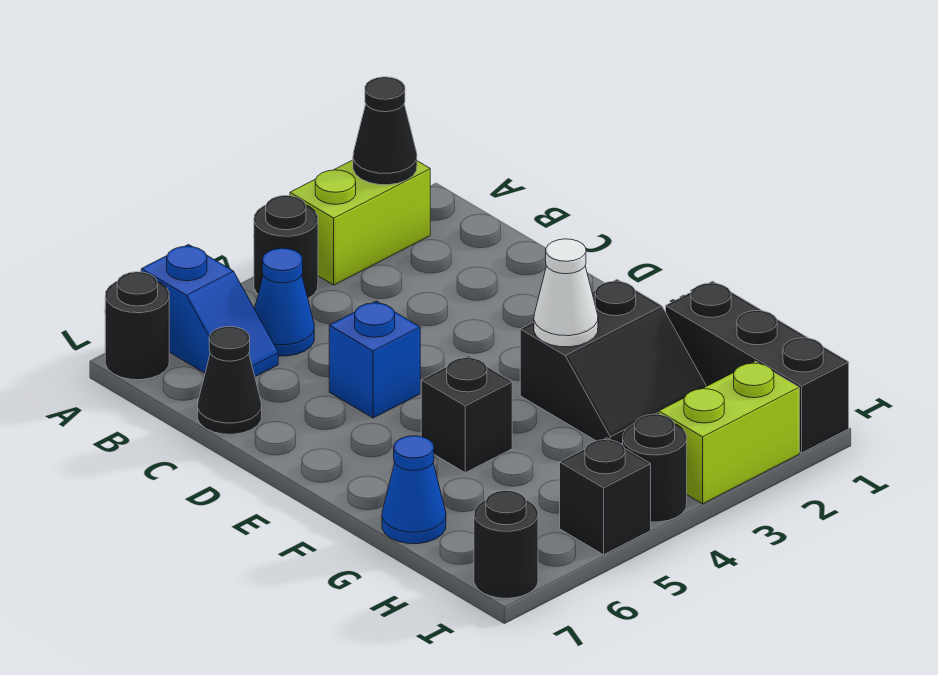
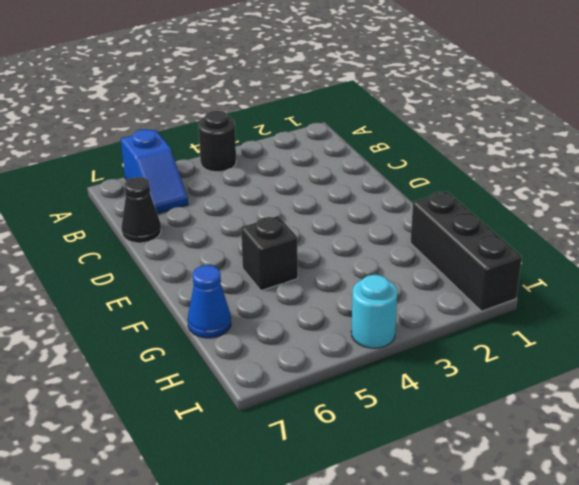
cyan 1x1 round brick [351,275,397,348] -> black 1x1 round brick [623,414,687,522]
none -> lime 1x2 brick [290,160,430,285]
none -> black 1x1 round brick [105,272,169,380]
none -> blue 1x1 cone [255,248,314,356]

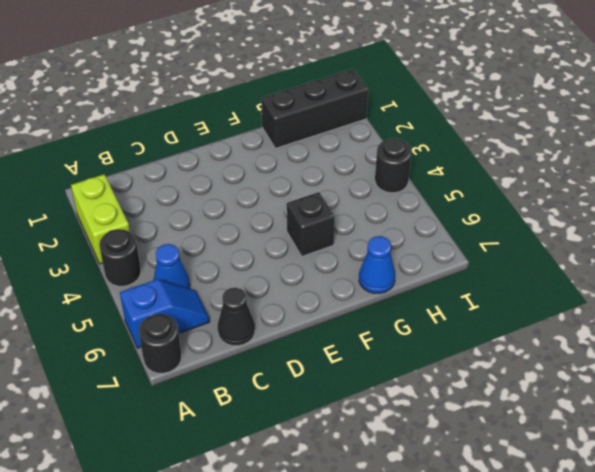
none -> blue 1x1 brick [329,301,420,418]
none -> black 2x2 slope [520,280,706,444]
none -> lime 1x2 brick [659,361,799,504]

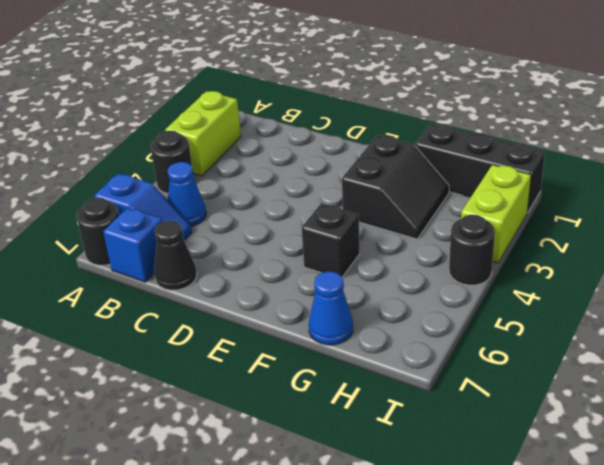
blue 1x1 brick [103,207,162,282] -> blue 1x1 brick moved to [329,301,420,418]
none -> black 1x1 brick [560,438,651,555]
none -> black 1x1 round brick [474,491,538,598]
none -> black 1x1 cone [353,77,417,185]

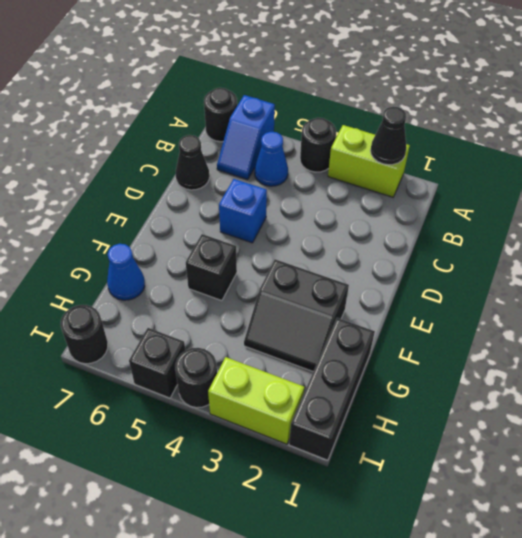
none -> white 1x1 cone [534,239,598,347]

